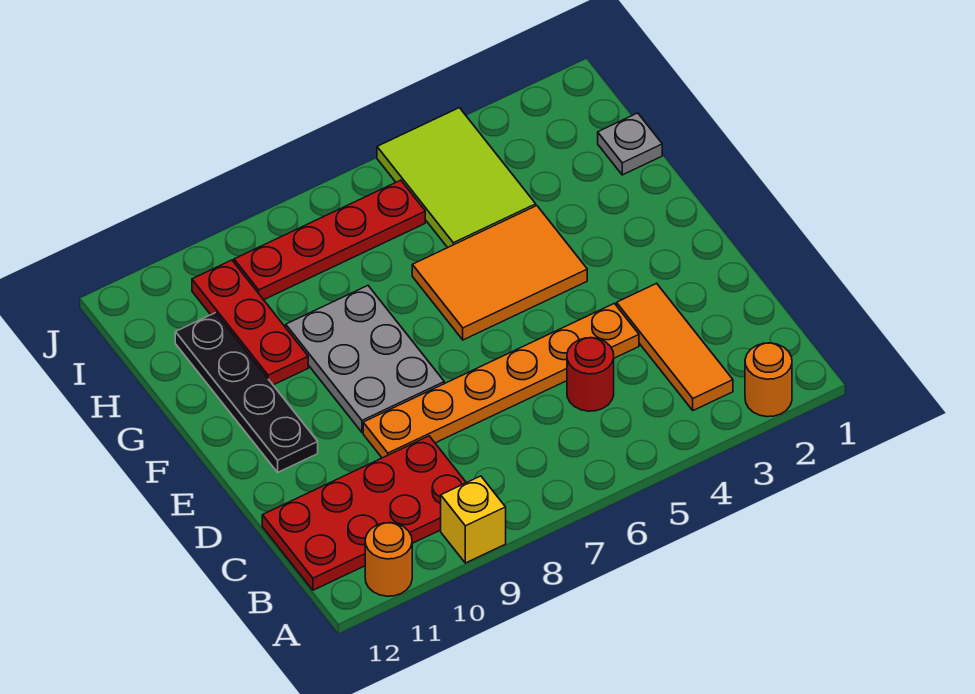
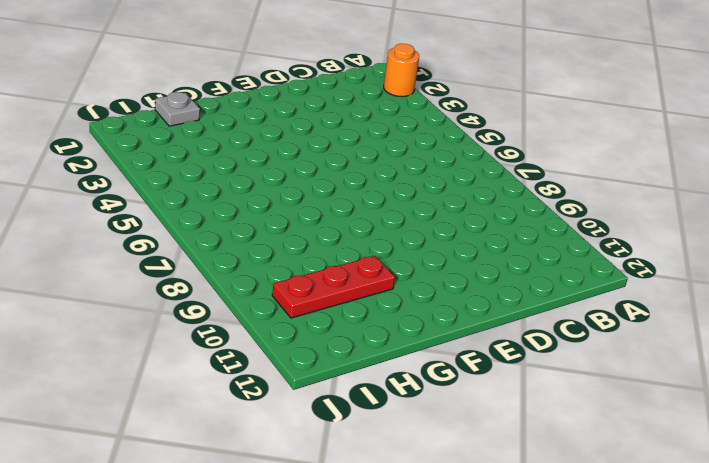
none -> yellow 1x1 brick [441,476,506,563]
none -> orange 1x1 round brick [365,523,412,596]
none -> orange 1x3 tile [617,283,733,410]

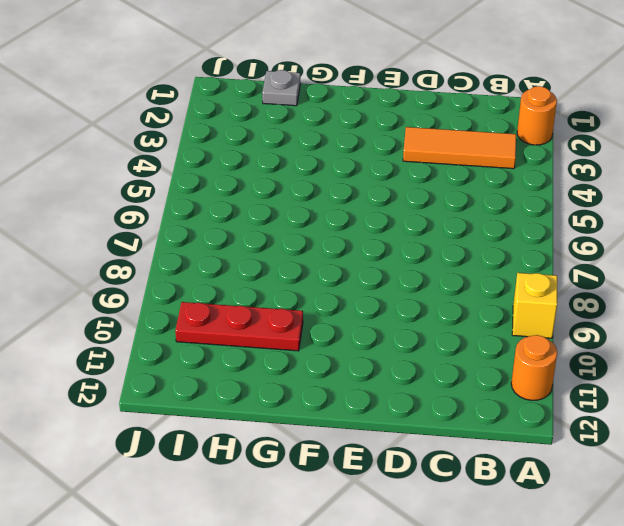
none -> red 2x4 plate [262,436,466,590]
none -> red 1x1 round brick [567,338,614,411]
none -> orange 1x6 plate [363,303,639,458]

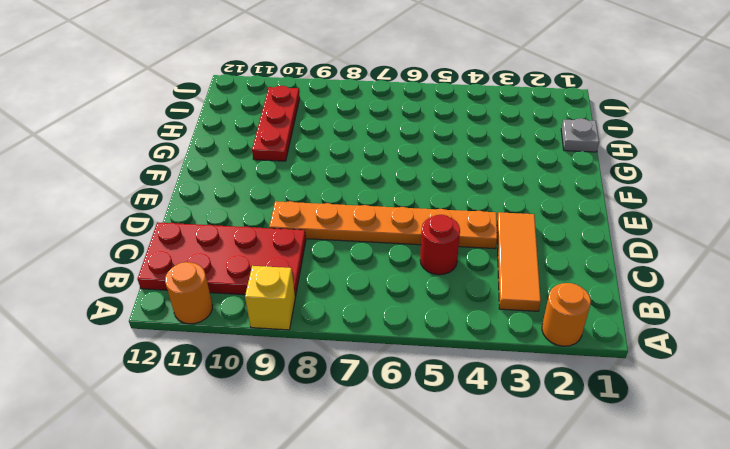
none -> grey 2x3 plate [286,286,444,433]
none -> black 1x4 plate [175,313,318,472]
none -> orange 2x3 tile [412,206,587,340]

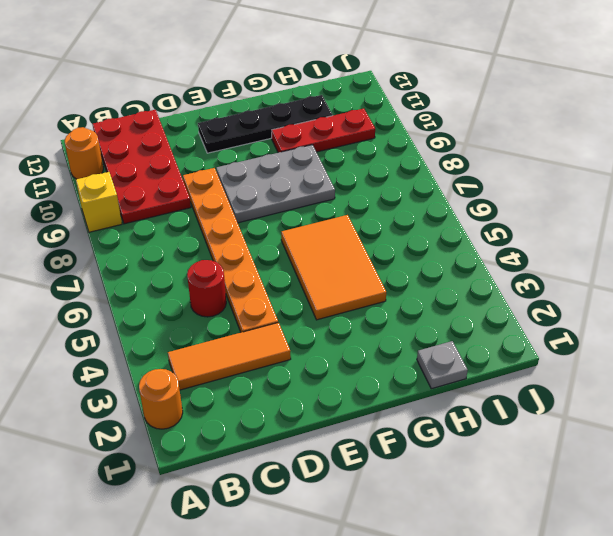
none -> lime 2x3 tile [377,108,536,248]
none -> red 1x4 plate [234,180,425,300]

